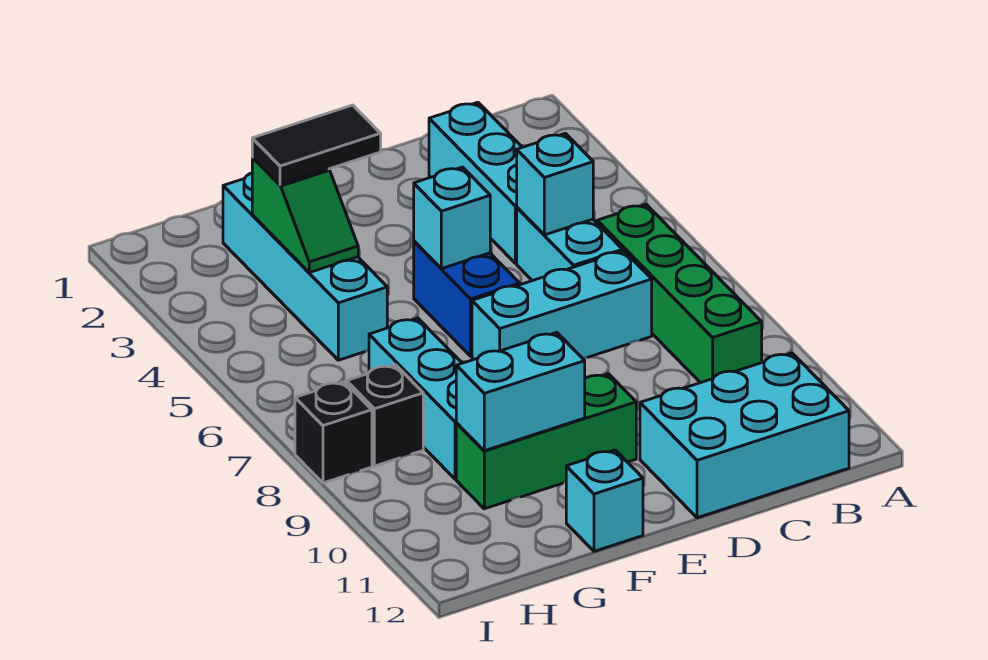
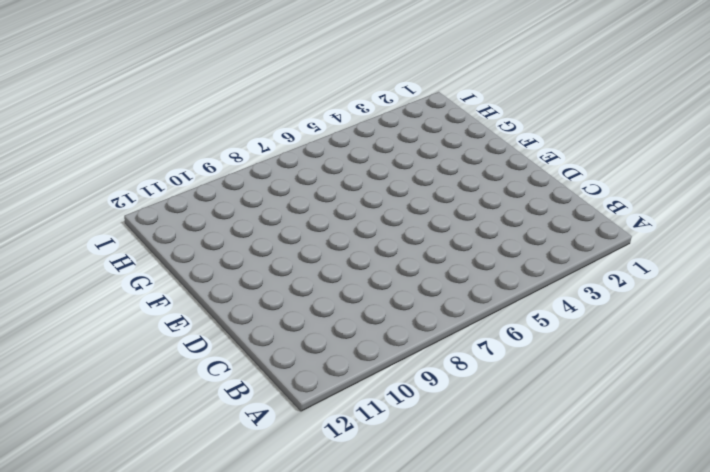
none -> green 1x4 brick [597,204,762,383]
none -> cyan 2x3 brick [640,353,849,518]
none -> cyan 1x3 brick [429,102,522,263]

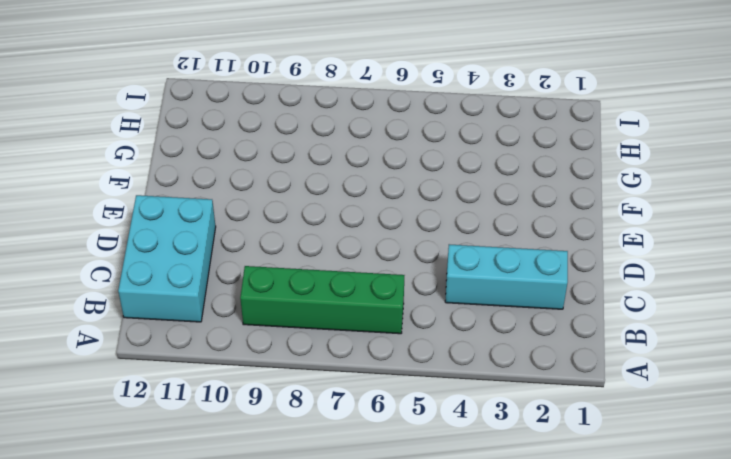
none -> cyan 1x2 brick [517,208,623,281]
none -> cyan 1x3 brick [472,251,652,359]
none -> blue 1x2 brick [414,241,520,356]

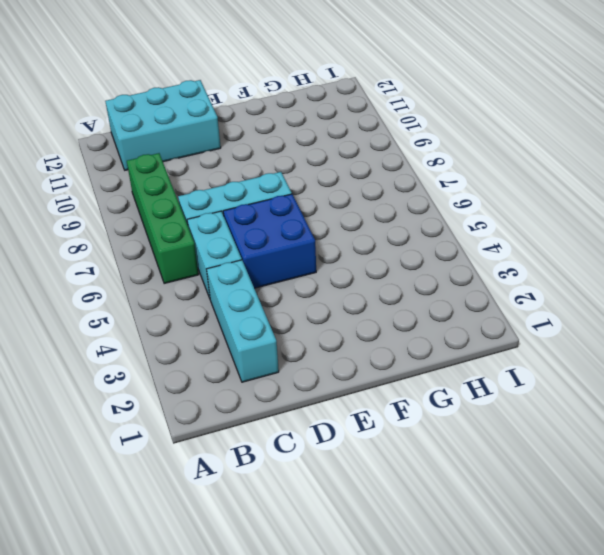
blue 2x2 brick [223,194,316,288] -> blue 1x2 brick [414,241,520,356]
none -> green 1x3 brick [456,374,636,509]
none -> cyan 1x1 brick [566,450,643,551]
none -> cyan 1x4 brick [223,173,387,360]

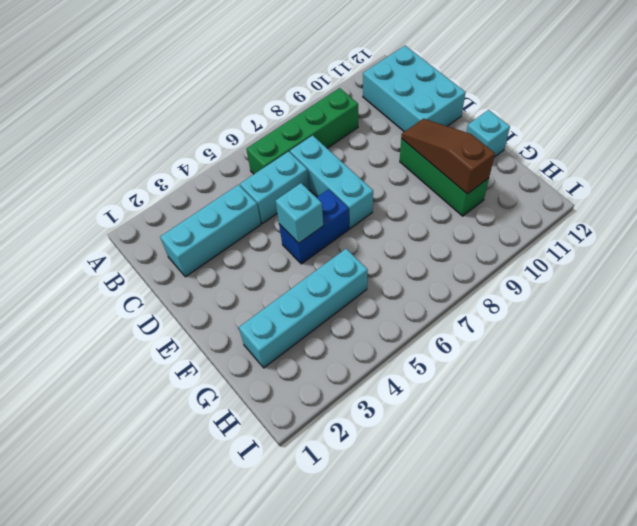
brown 1x3 slope [401,119,495,194] -> cyan 1x2 brick [456,333,585,451]
none -> cyan 1x3 brick [369,318,462,479]
none -> black 1x1 brick [347,365,423,466]
none -> black 1x1 brick [295,382,372,483]

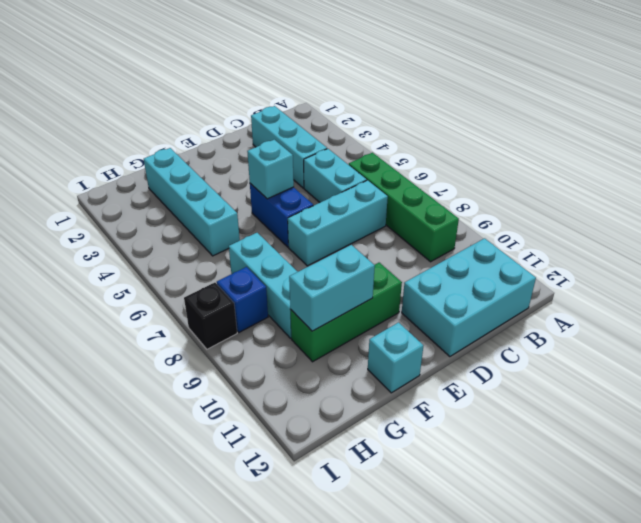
blue 1x1 brick [217,267,268,332] -> black 1x1 brick [347,365,423,466]
none -> cyan 1x1 brick [517,133,593,235]
none -> green 1x2 slope [252,158,358,272]
none -> black 1x2 tile [252,105,381,185]

